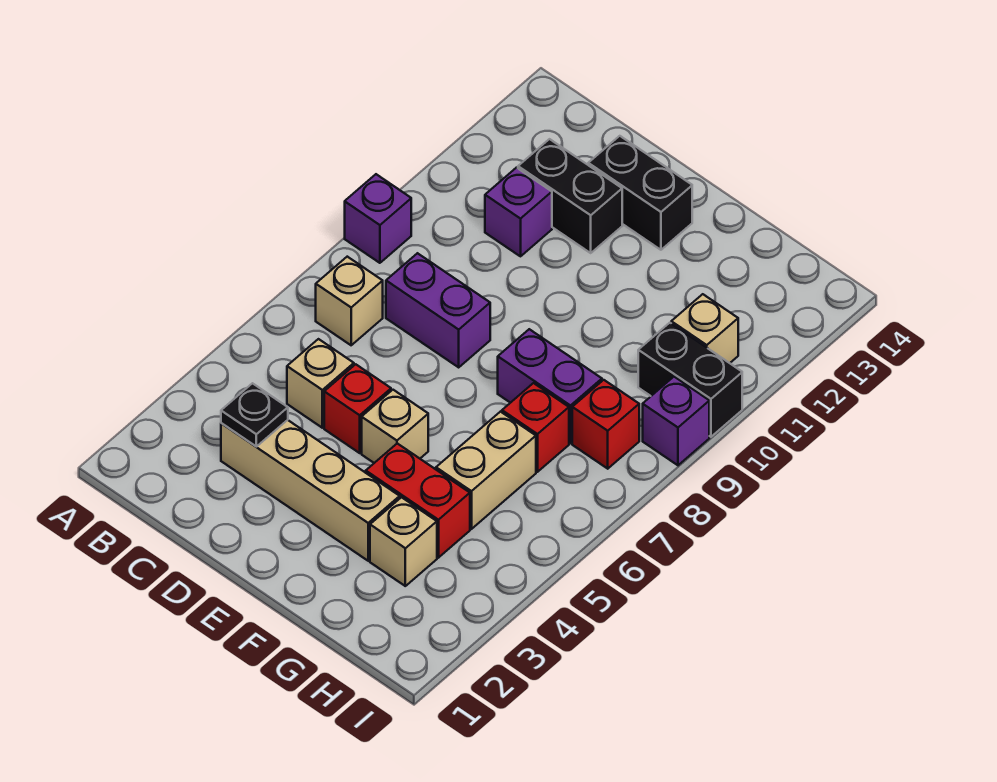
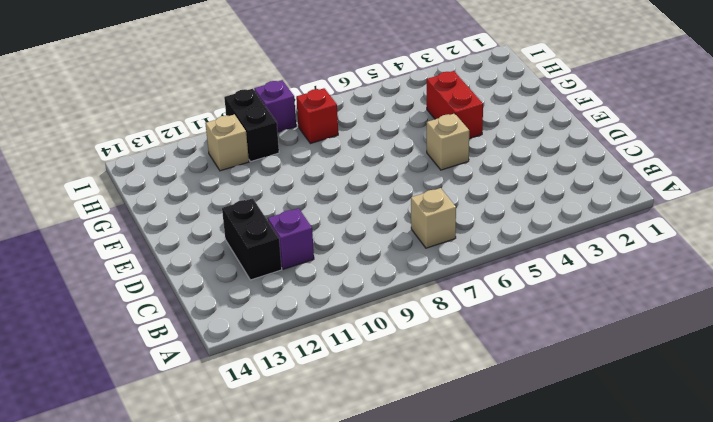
none -> purple 1x1 brick [345,174,411,263]
none -> tan 1x4 brick [221,420,400,561]
none -> tan 1x1 brick [287,339,354,428]

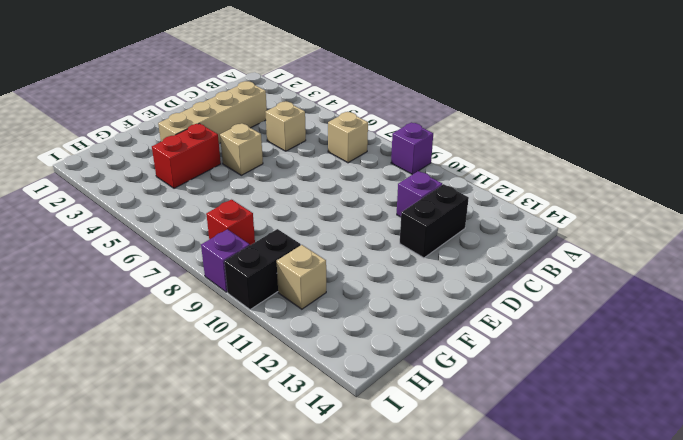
none -> purple 1x2 brick [386,253,490,367]
none -> red 1x1 brick [324,364,391,453]
none -> black 1x2 brick [588,136,692,250]

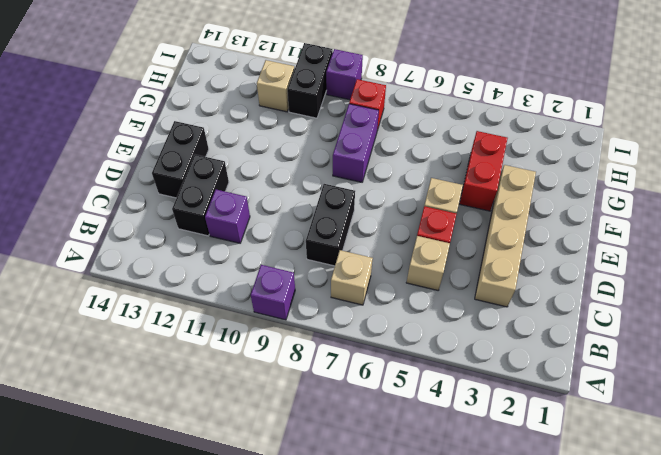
black 1x2 brick [306,184,355,266] -> purple 1x2 brick [386,253,490,367]
none -> tan 1x1 brick [370,497,437,586]
none -> tan 1x2 brick [436,412,536,529]
none -> red 1x1 brick [502,383,569,472]

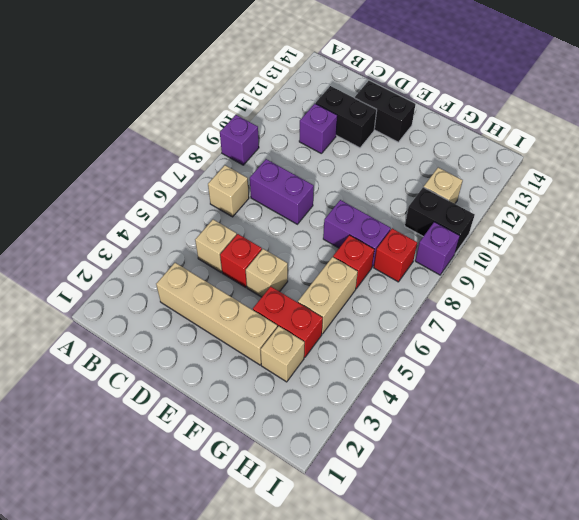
none -> black 1x1 plate [221,383,288,447]

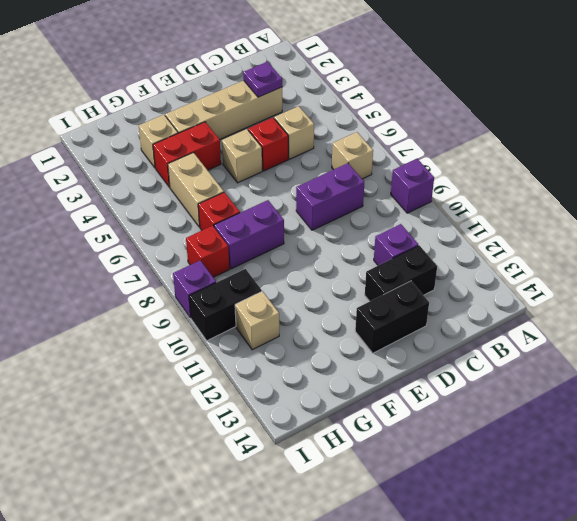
purple 1x1 plate [243,62,282,97] -> black 1x1 plate [221,383,288,447]

